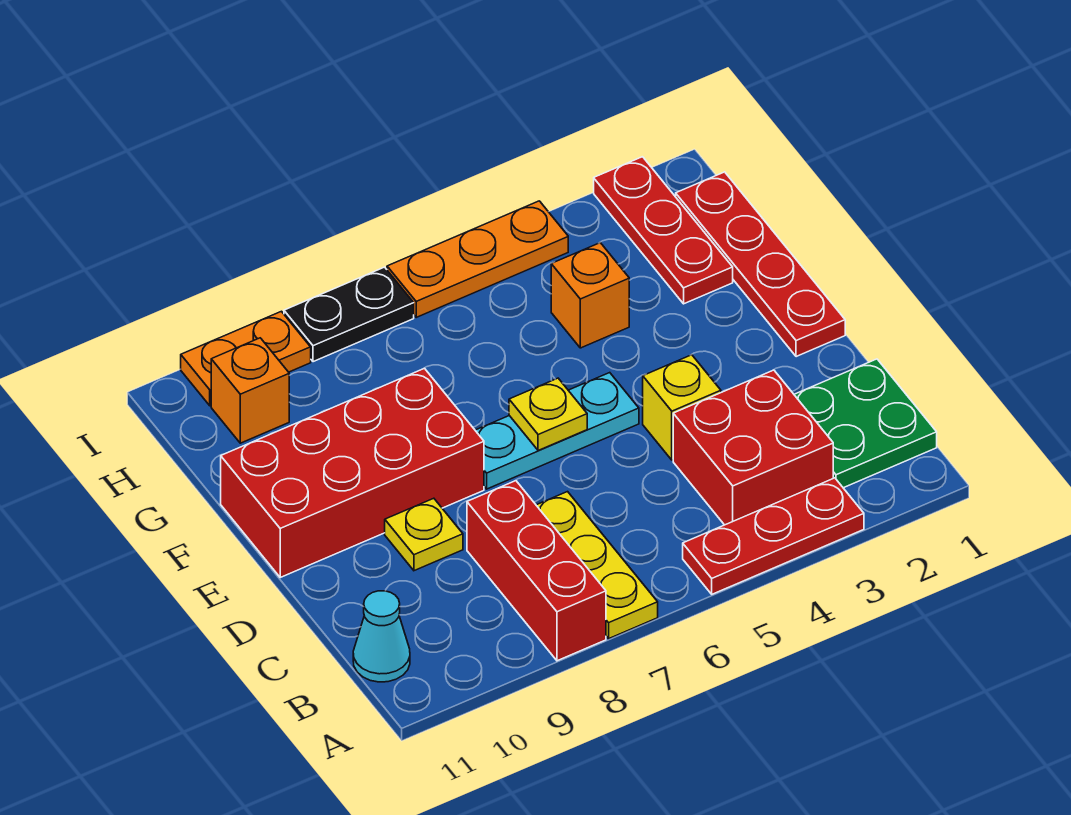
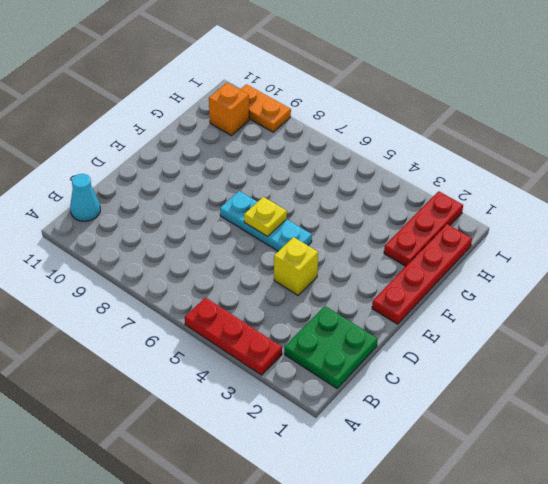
none -> yellow 1x3 plate [536,492,658,639]
none -> red 1x3 brick [467,481,606,661]
none -> red 2x2 brick [673,370,833,525]

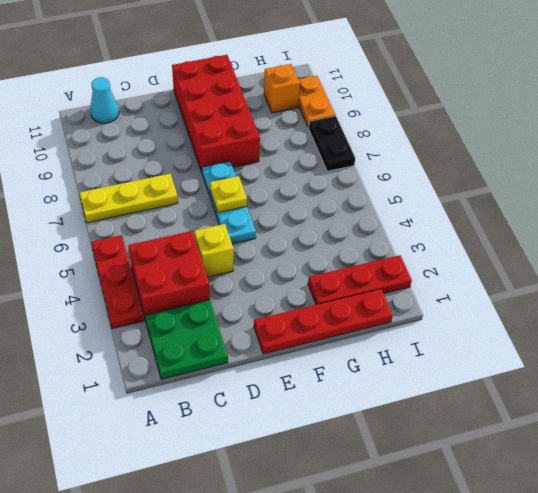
none -> red 1x3 brick [467,481,606,661]
none -> yellow 1x1 plate [385,498,463,571]
none -> orange 1x1 brick [551,243,629,348]

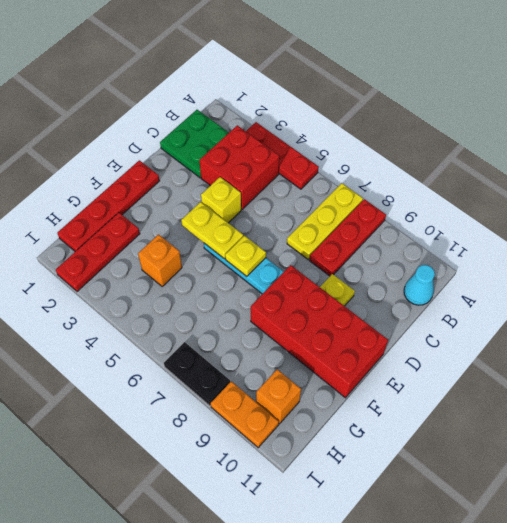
red 1x3 plate [309,199,386,276] -> red 1x3 brick [467,481,606,661]
yellow 1x2 plate [181,202,243,259] -> none
none -> orange 1x3 plate [387,201,568,317]

